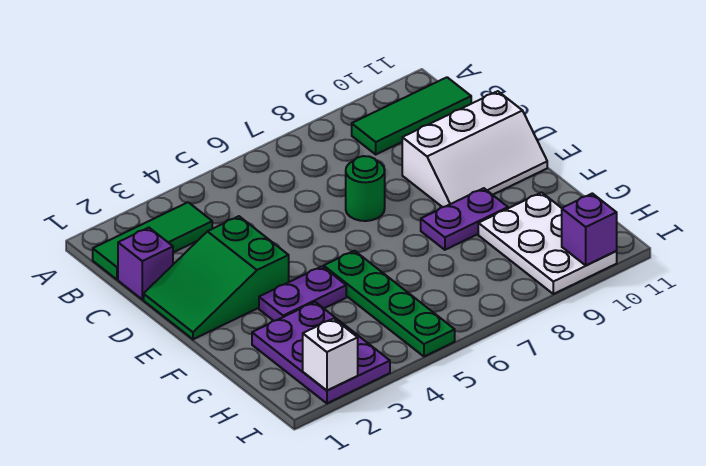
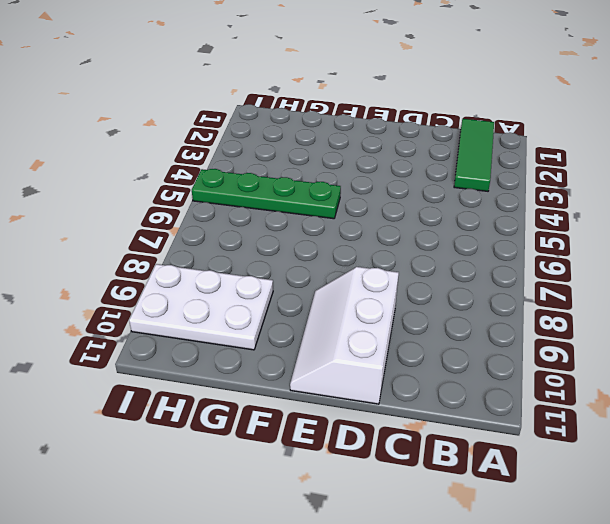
none -> green 1x3 tile [352,77,471,154]
none -> purple 1x1 brick [118,228,173,299]
none -> green 2x3 slope [144,216,289,339]

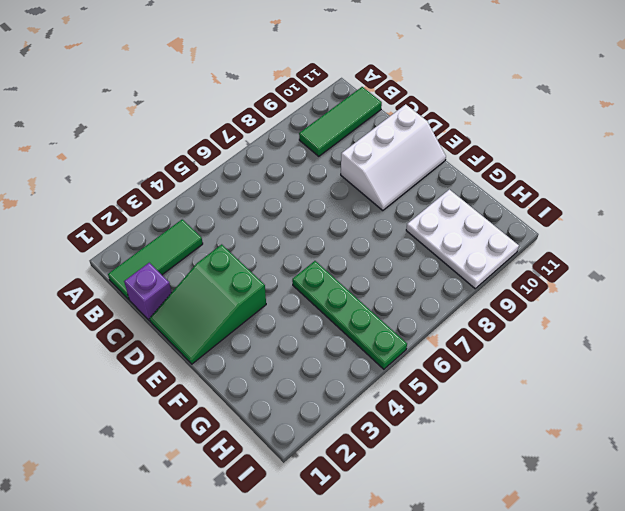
none -> green 1x1 round brick [346,156,385,221]
none -> purple 1x2 plate [259,266,346,321]
none -> purple 1x2 plate [421,188,508,250]

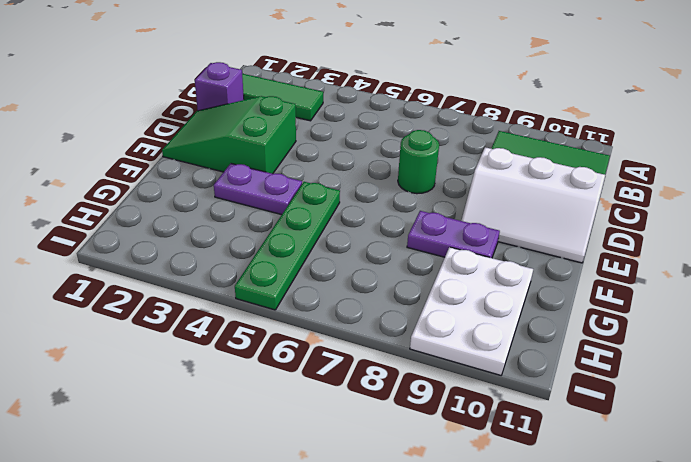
none -> purple 2x3 plate [252,302,390,403]
none -> white 1x1 brick [303,319,358,391]
none -> purple 1x1 brick [562,193,617,265]

